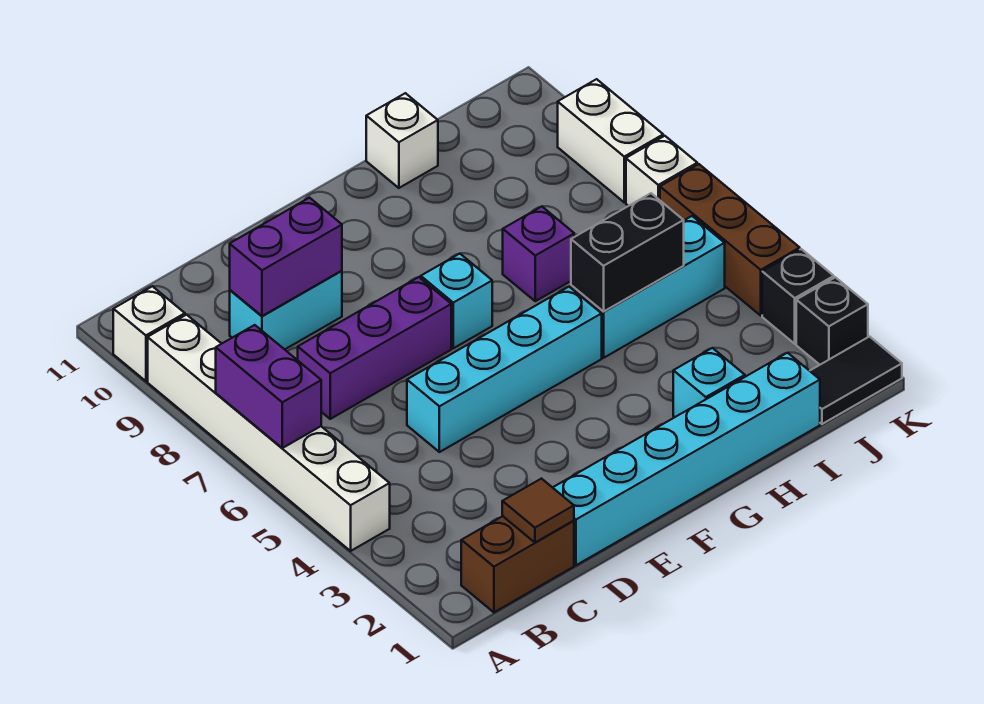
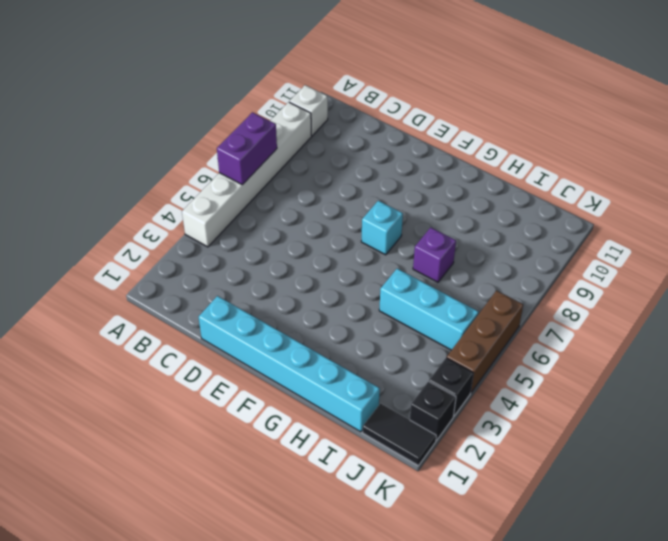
none -> brown 1x2 brick [461,516,574,612]
none -> purple 1x3 brick [298,277,451,419]
none -> cyan 1x2 brick [230,271,342,349]

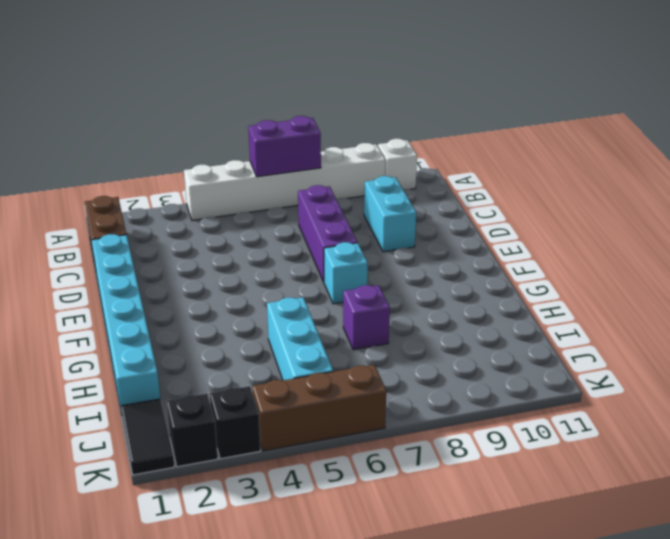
none -> cyan 1x4 brick [407,287,602,452]
none -> cyan 1x1 brick [673,348,745,417]
none -> white 1x1 brick [366,93,438,188]

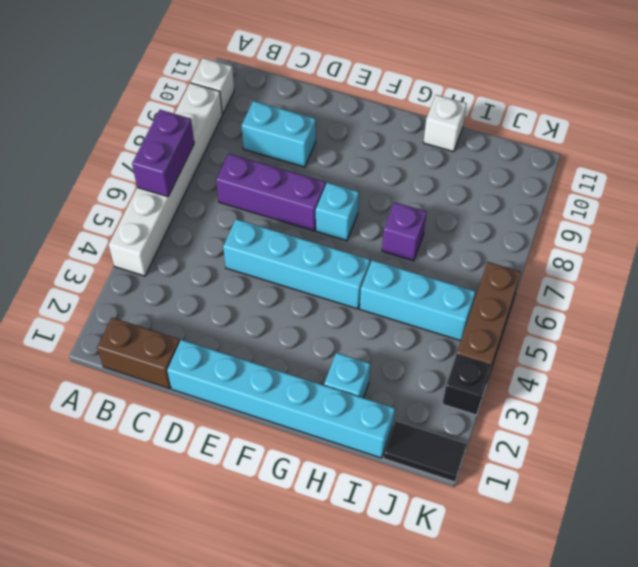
none -> black 1x1 brick [796,277,868,365]
none -> white 1x1 brick [626,136,697,206]
none -> white 1x2 brick [558,79,663,202]

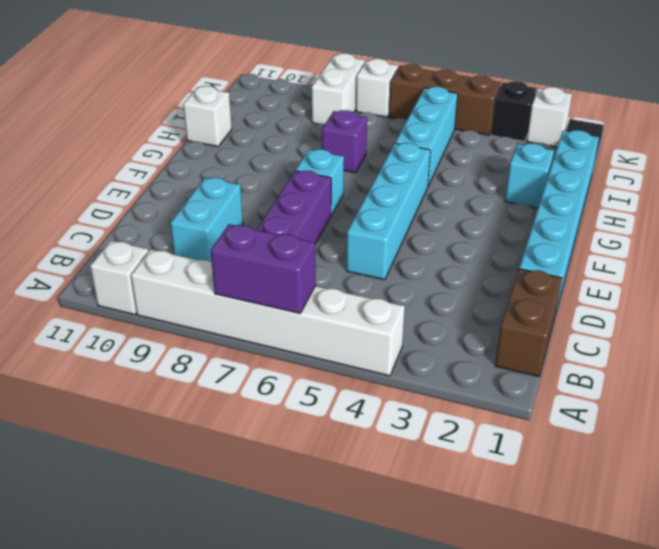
white 1x2 brick [312,53,365,124] -> white 1x2 brick turned to [558,79,663,202]
white 1x1 brick [527,87,572,147] -> black 1x1 brick [796,277,868,365]
none -> brown 1x1 tile [502,479,574,542]
none -> purple 1x2 brick [230,198,342,316]
none -> black 1x2 brick [571,193,684,312]

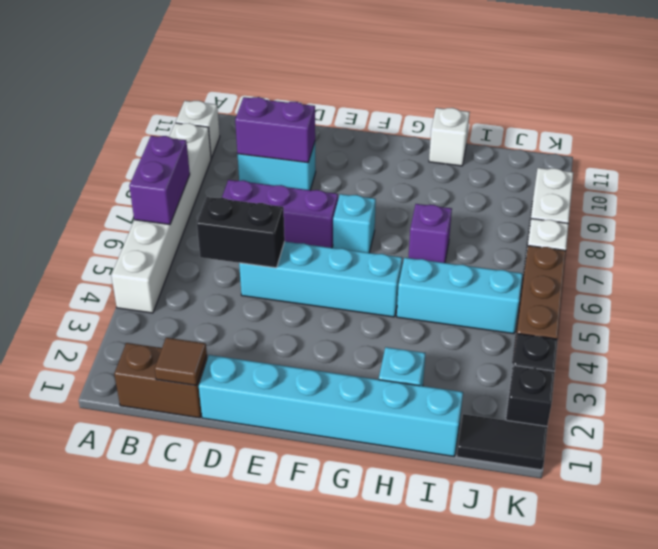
black 1x2 brick [197,197,285,268] -> black 1x2 brick moved to [571,193,684,312]

